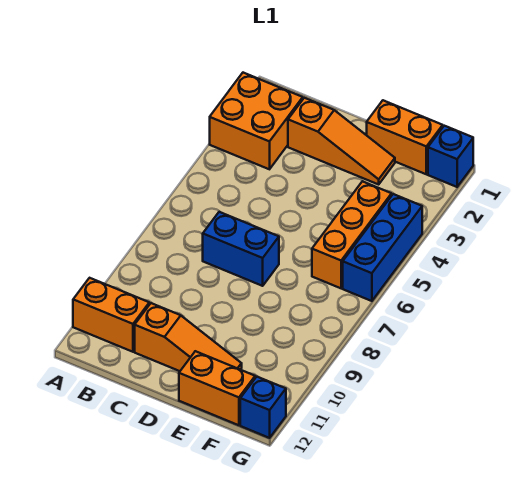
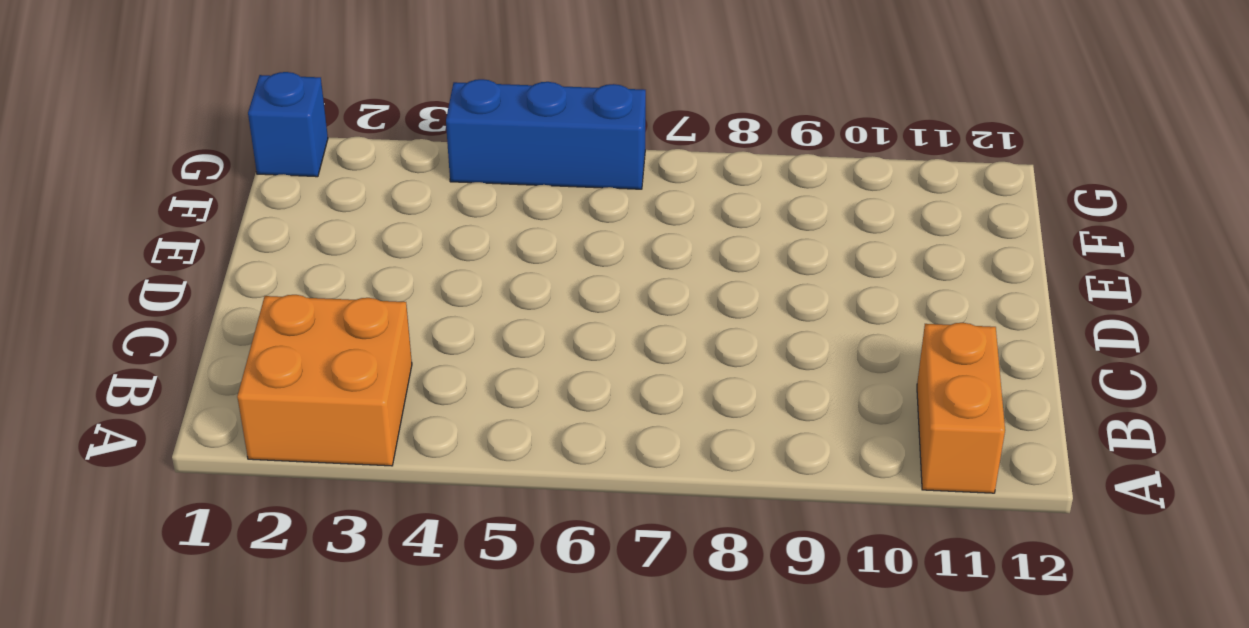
none -> orange 1x3 slope [288,98,395,184]
none -> blue 1x2 brick [203,212,279,286]

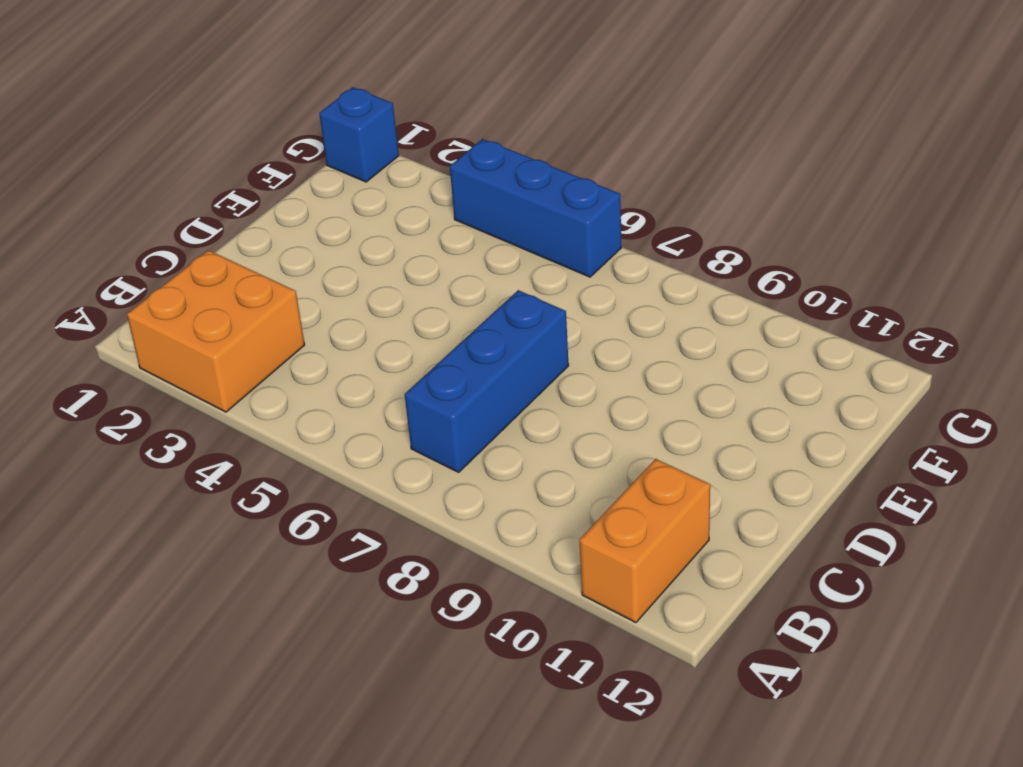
blue 1x3 brick [405,290,569,472] -> blue 1x2 brick [203,212,279,286]
none -> orange 1x3 slope [288,98,395,184]
none -> orange 1x3 slope [135,303,242,371]

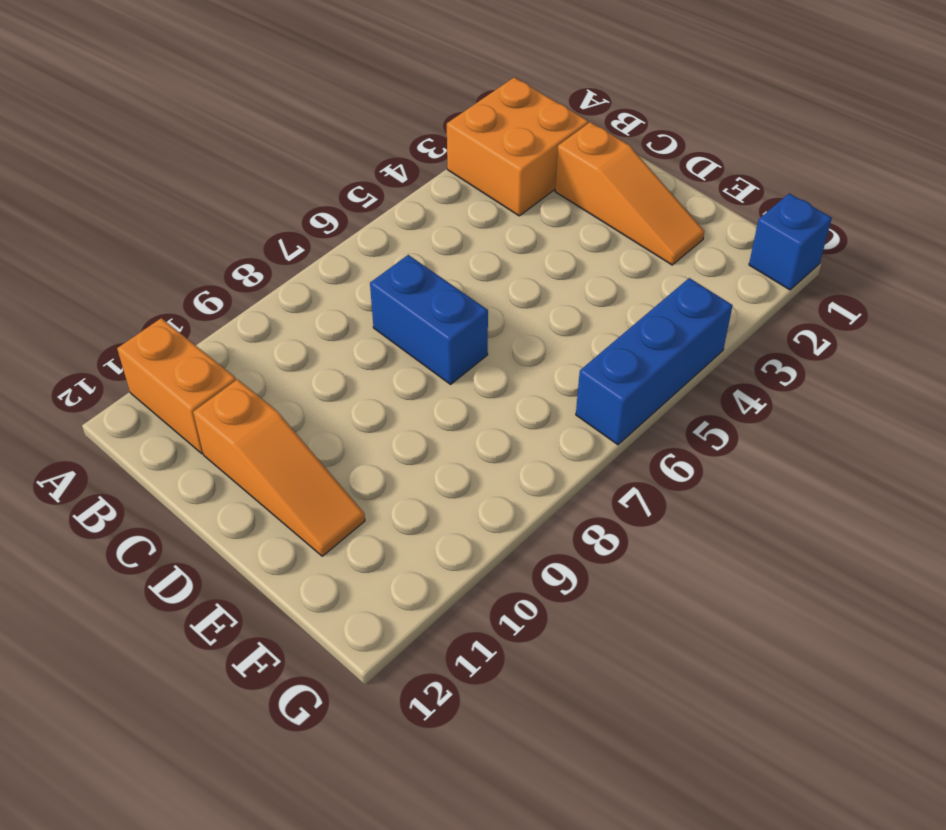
none -> orange 1x2 brick [367,100,443,174]
none -> orange 1x2 brick [179,351,255,425]

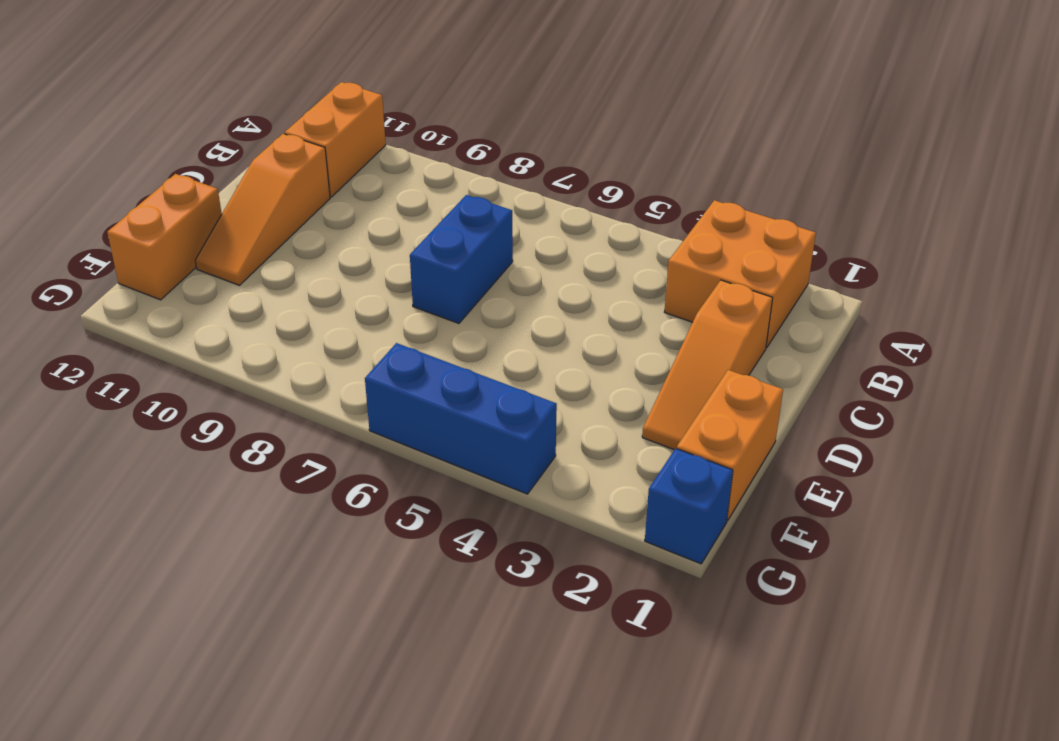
none -> orange 1x3 brick [312,181,392,288]
none -> blue 1x1 brick [240,377,286,438]

